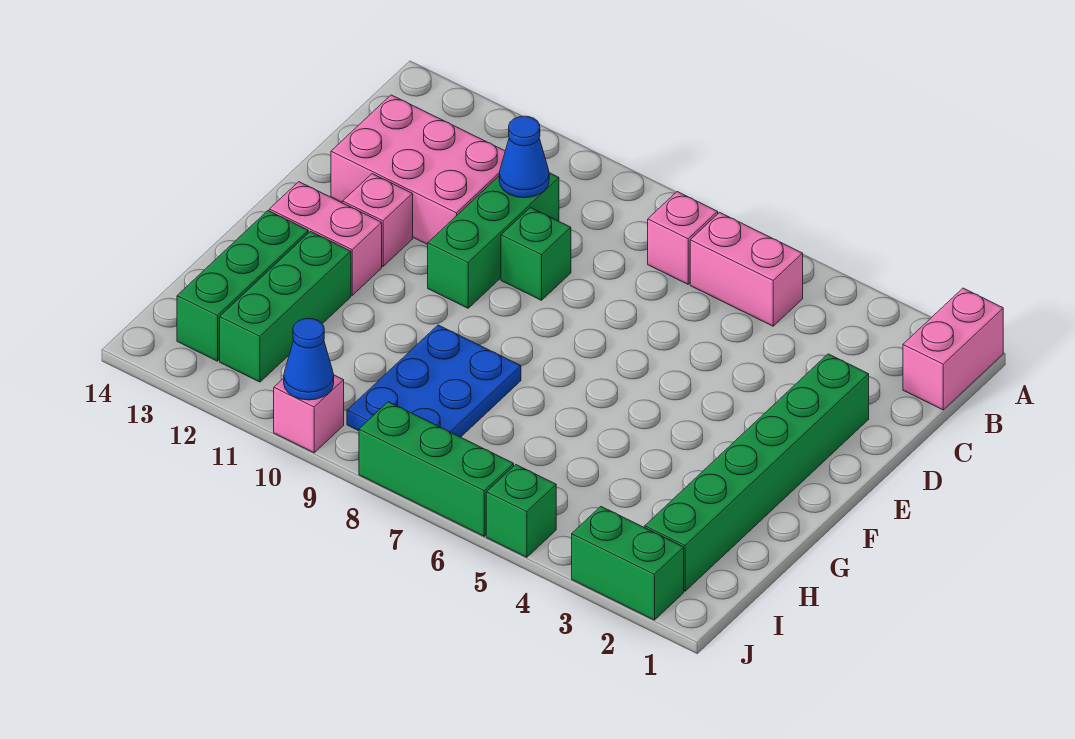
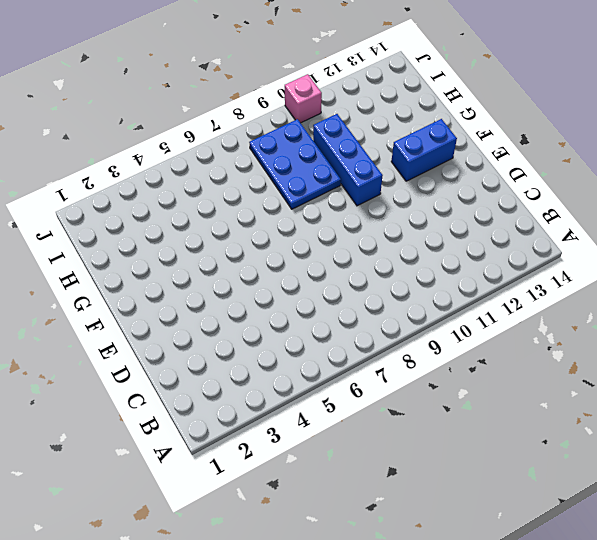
blue 1x3 brick [313,114,383,206] -> none
blue 1x2 brick [391,119,457,181] -> pink 1x2 brick [269,182,382,295]
none -> pink 1x2 brick [903,288,1003,410]
none -> pink 1x2 brick [690,212,803,326]
none -> pink 1x1 brick [648,192,718,284]

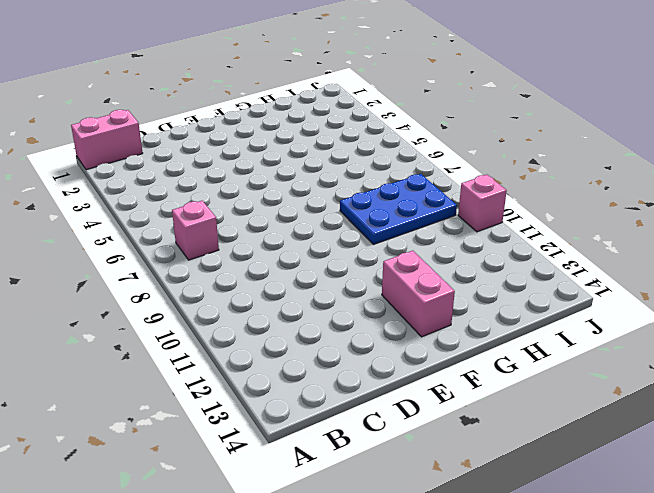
none -> pink 1x2 brick [690,212,803,326]
none -> green 1x3 brick [428,173,559,308]
none -> pink 2x3 brick [331,95,505,244]

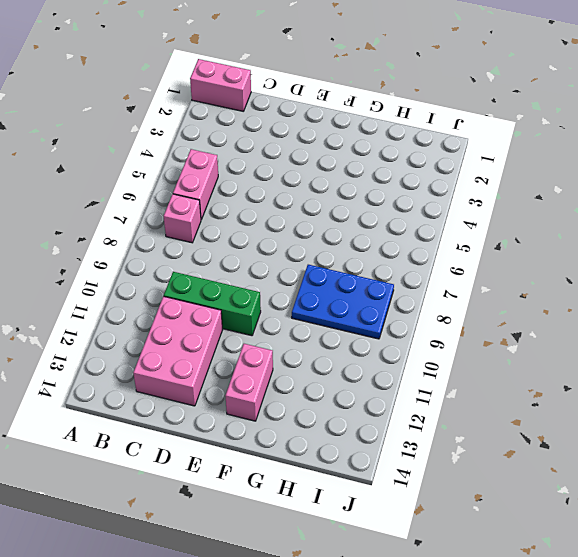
none -> green 1x6 brick [645,354,869,591]
none -> green 1x1 brick [501,208,571,300]
none -> pink 1x1 brick [343,174,413,266]

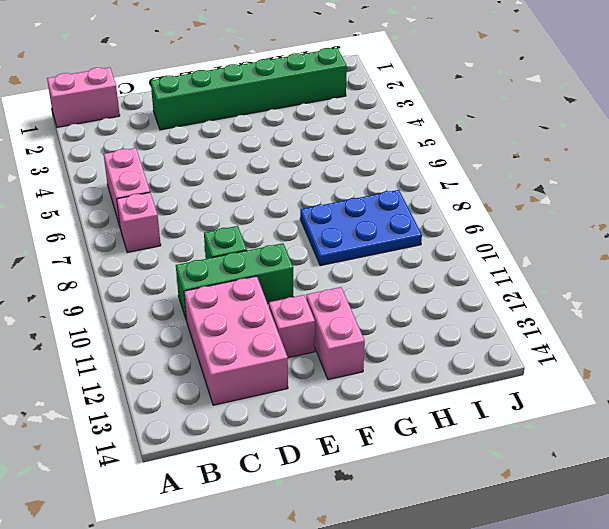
none -> green 1x3 brick [220,231,351,382]
none -> green 1x3 brick [177,211,308,361]
none -> green 1x2 brick [572,507,684,620]

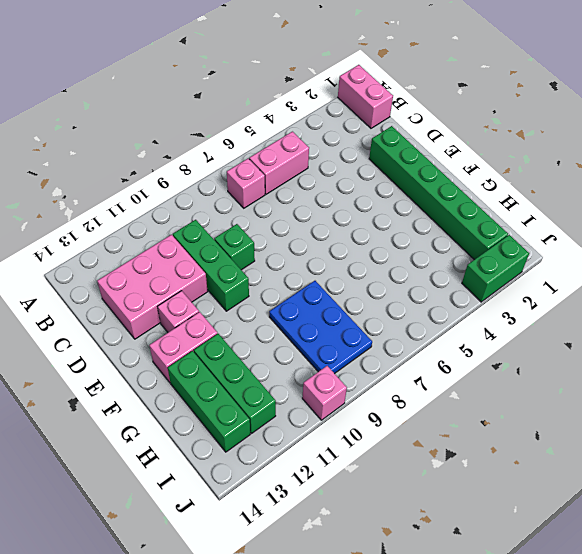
none -> green 1x1 brick [486,465,556,557]
none -> green 1x3 brick [359,402,514,536]
none -> blue 1x1 cone [499,116,549,198]

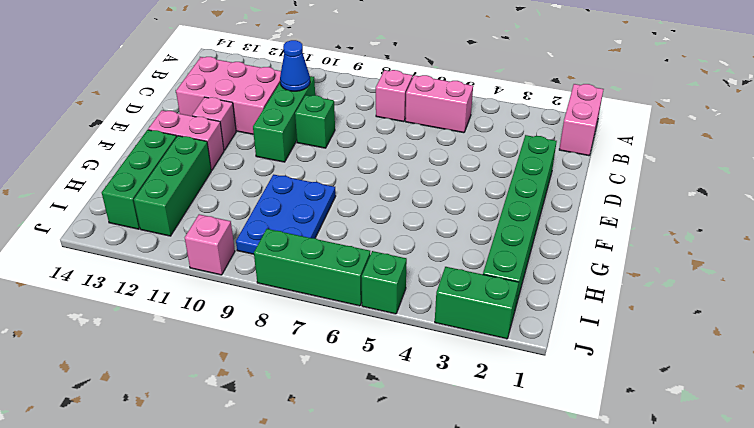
none -> blue 1x1 cone [284,318,334,400]

